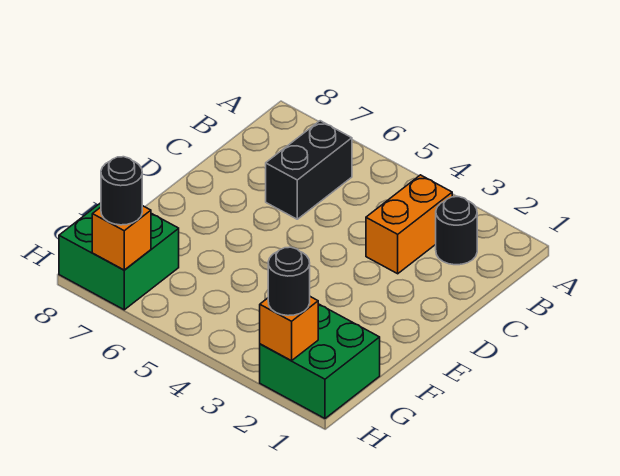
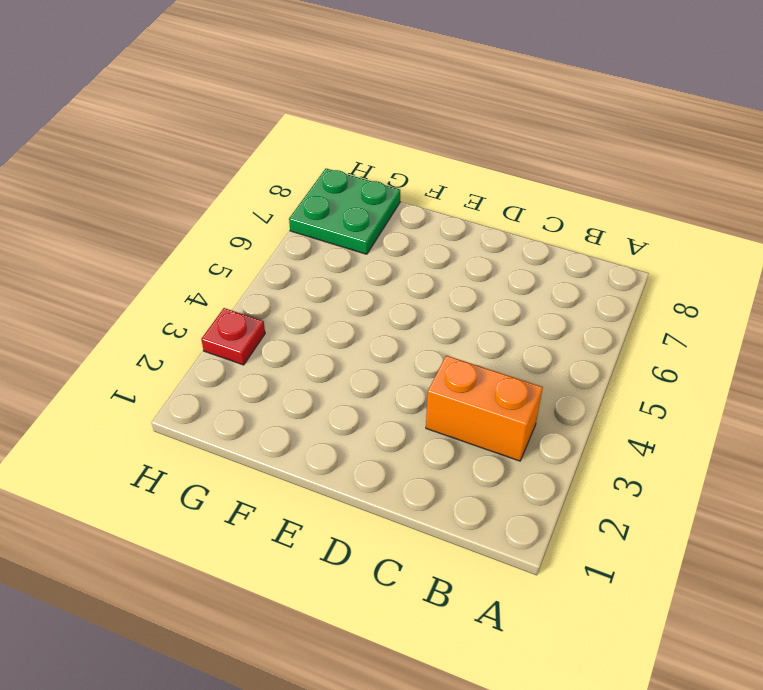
green 2x2 plate [289,169,400,254] -> green 2x2 brick [59,203,179,310]
red 1x1 plate [201,308,265,365] -> none
none -> black 1x1 round brick [436,197,477,265]
none -> black 1x2 brick [266,121,352,219]

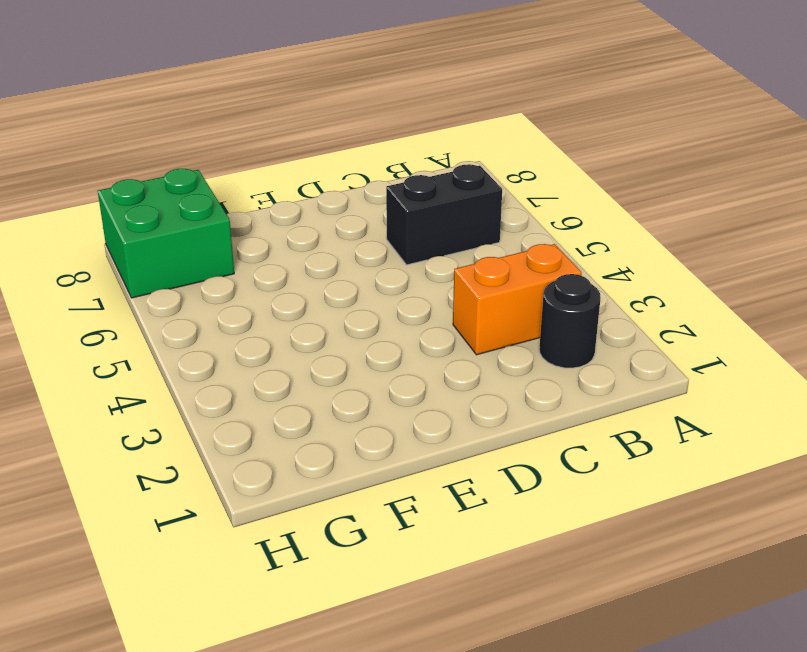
none -> green 2x2 brick [260,304,380,418]
none -> orange 1x1 brick [260,297,318,361]

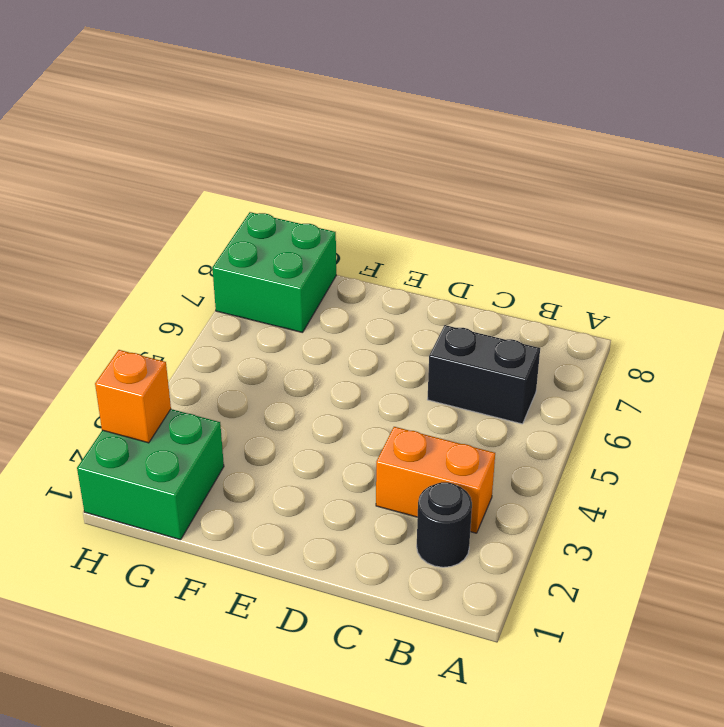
none -> orange 1x1 brick [92,206,151,270]
none -> black 1x1 round brick [268,247,310,316]

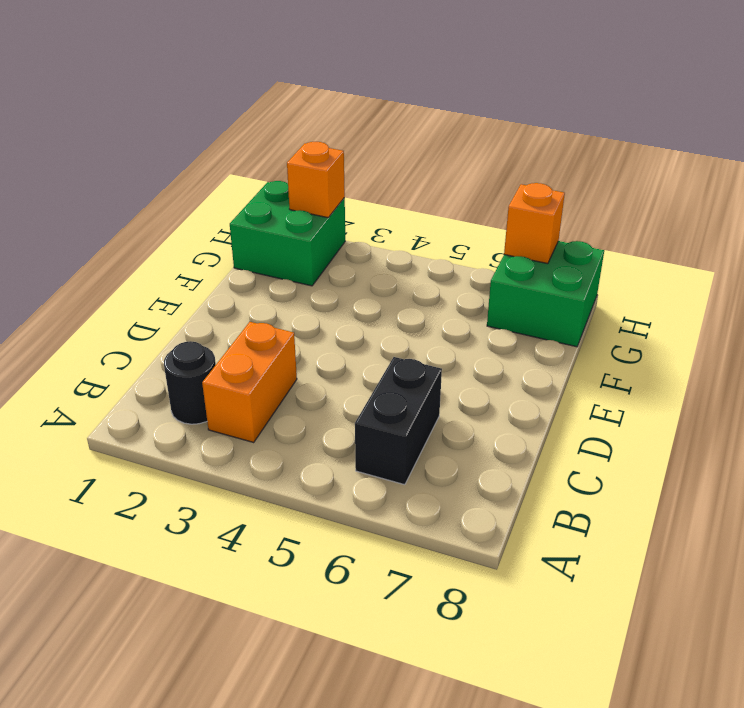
none -> black 1x1 round brick [268,247,310,316]
none -> black 1x1 round brick [101,157,142,225]

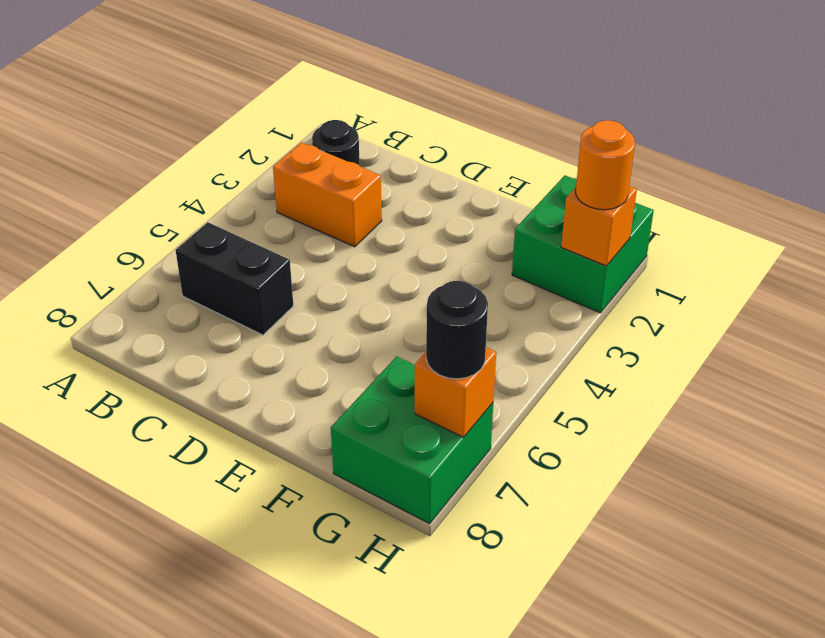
orange 1x1 round brick [576,120,635,210] -> black 1x1 round brick [268,247,310,316]

